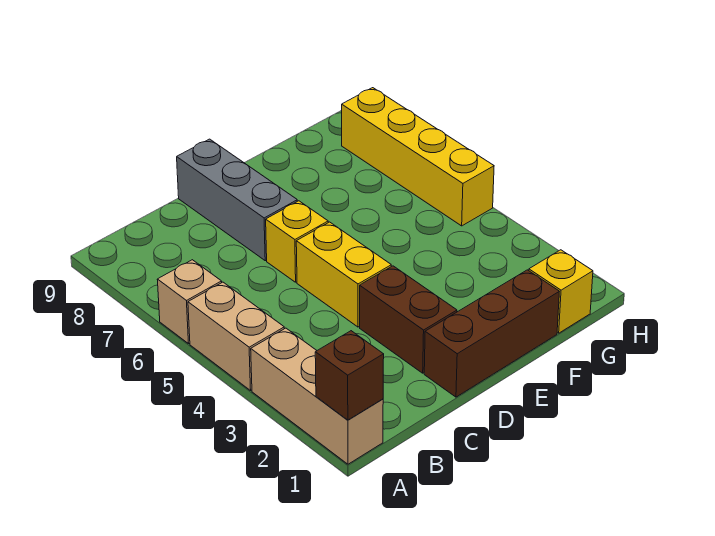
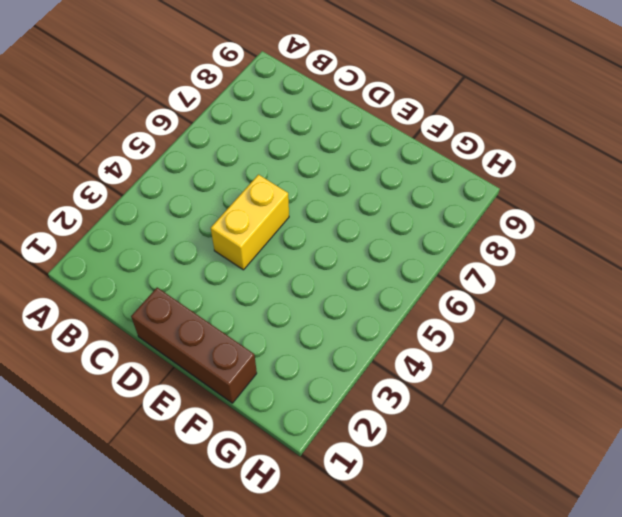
none -> tan 1x3 brick [251,328,383,464]
none -> tan 1x2 brick [188,282,284,390]

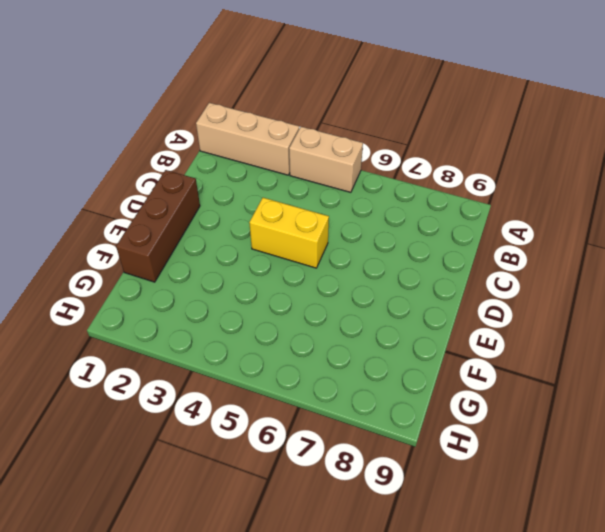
none -> tan 1x1 brick [157,260,222,344]
none -> brown 1x2 brick [360,266,457,373]

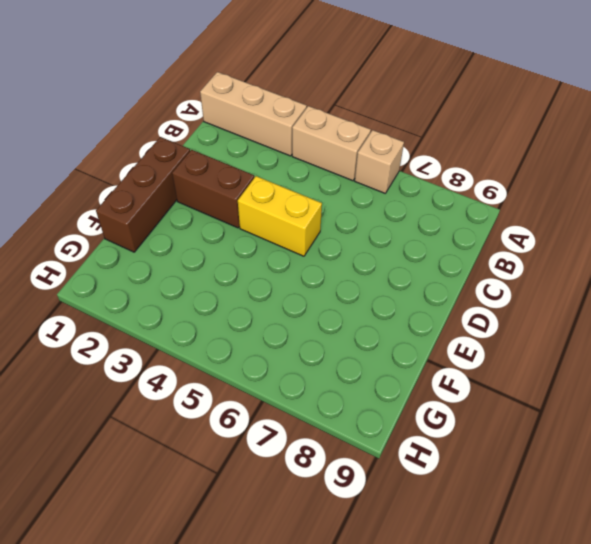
none -> yellow 1x1 brick [266,201,328,282]
none -> grey 1x3 brick [177,139,297,261]

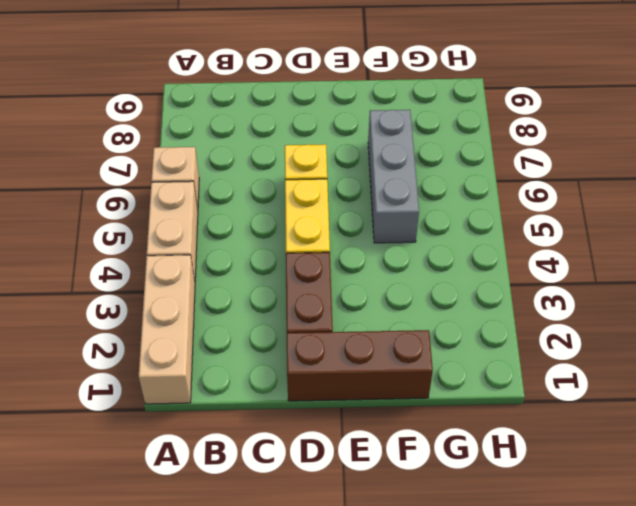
grey 1x3 brick [368,110,419,243] -> grey 1x3 brick moved to [177,139,297,261]
none -> yellow 1x1 brick [529,250,593,333]
none -> yellow 1x4 brick [342,88,494,226]

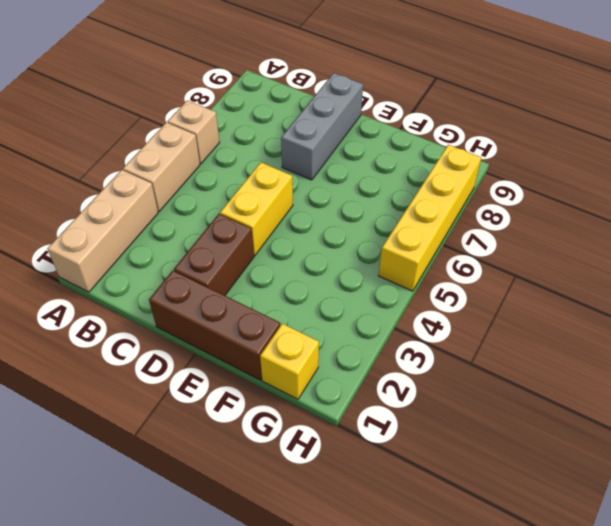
none -> yellow 1x1 brick [266,201,328,282]
none -> brown 1x1 brick [315,331,384,420]

